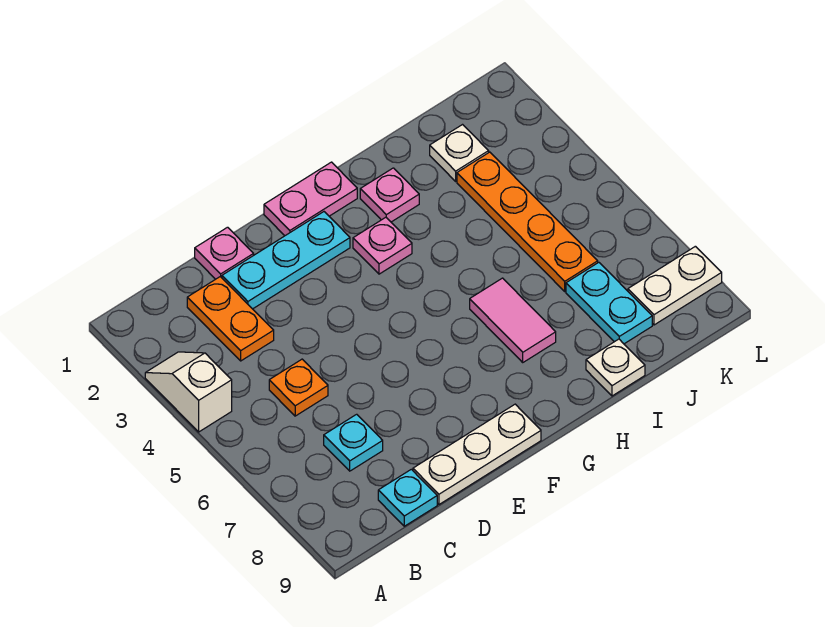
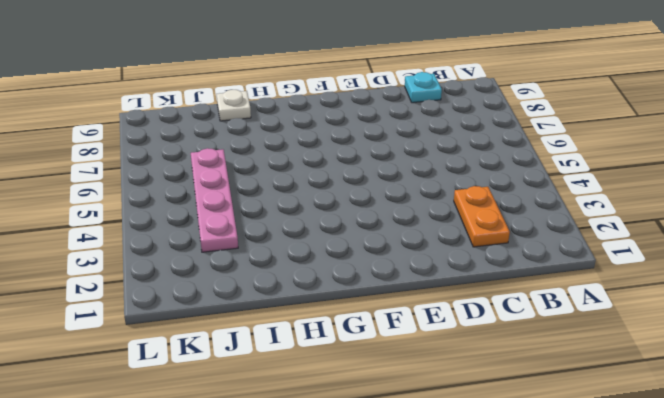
pink 1x4 plate [191,148,238,252] -> orange 1x4 plate [457,152,598,291]
none -> white 1x2 slope [145,352,232,432]
none -> orange 1x1 plate [269,359,328,416]
none -> cyan 1x1 plate [324,414,383,471]

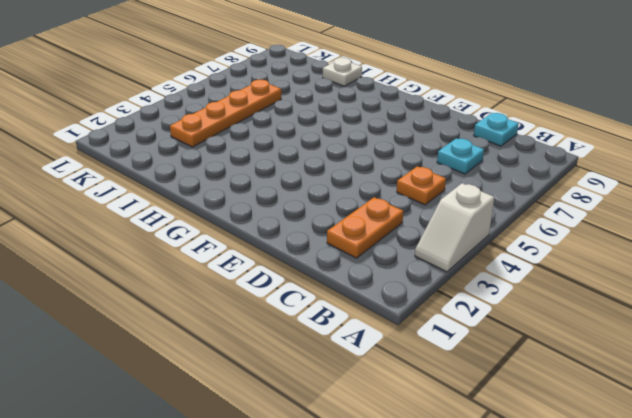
none -> pink 1x1 plate [195,227,254,279]
none -> cyan 1x3 plate [222,212,350,309]
none -> white 1x3 plate [413,404,541,504]

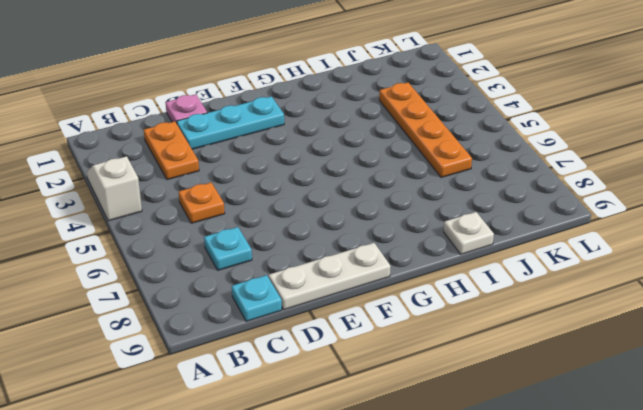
none -> pink 1x2 plate [264,162,357,236]
none -> pink 1x1 plate [353,217,412,274]
none -> pink 1x1 plate [360,168,419,222]

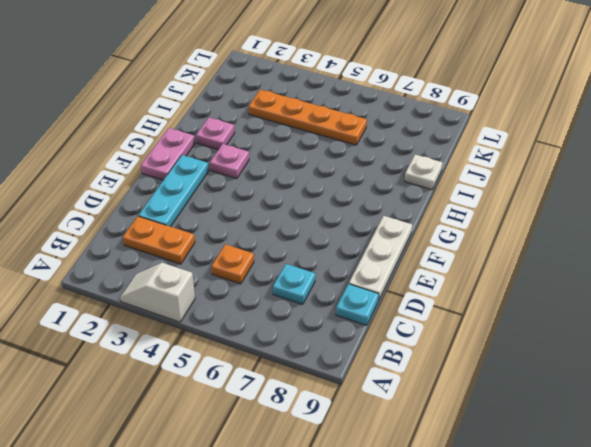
none -> pink 1x1 plate [195,227,254,279]
none -> pink 1x2 tile [470,278,556,362]
none -> white 1x1 plate [430,125,489,181]

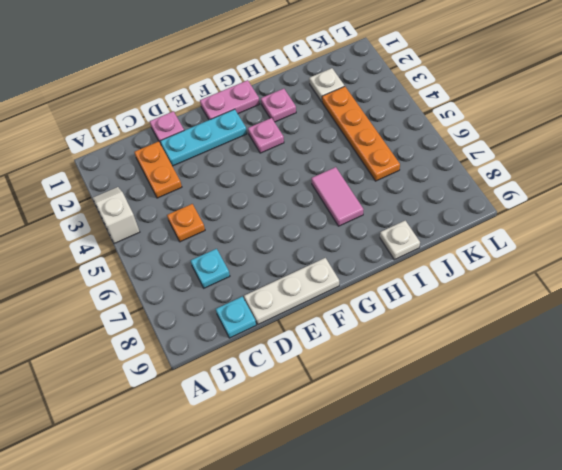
none -> cyan 1x2 plate [566,262,652,344]
none -> white 1x2 plate [628,246,722,325]

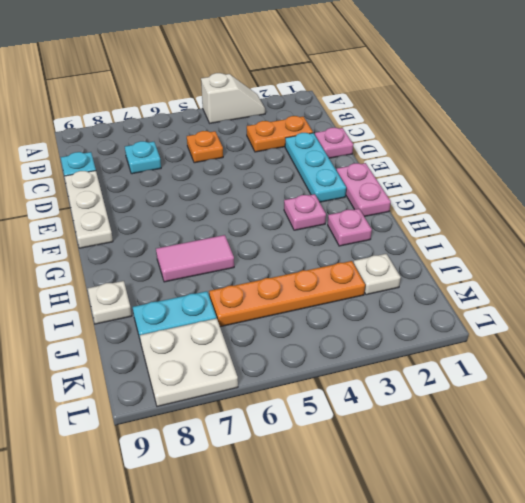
white 2x2 plate [140,318,238,407] -> white 1x2 plate [628,246,722,325]

